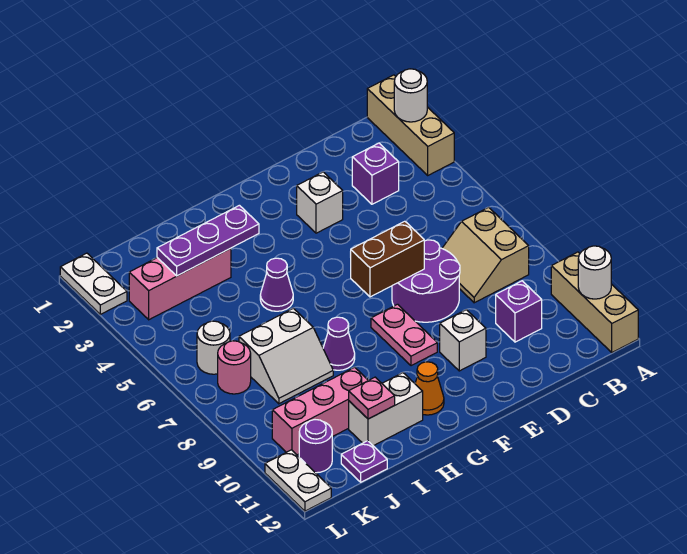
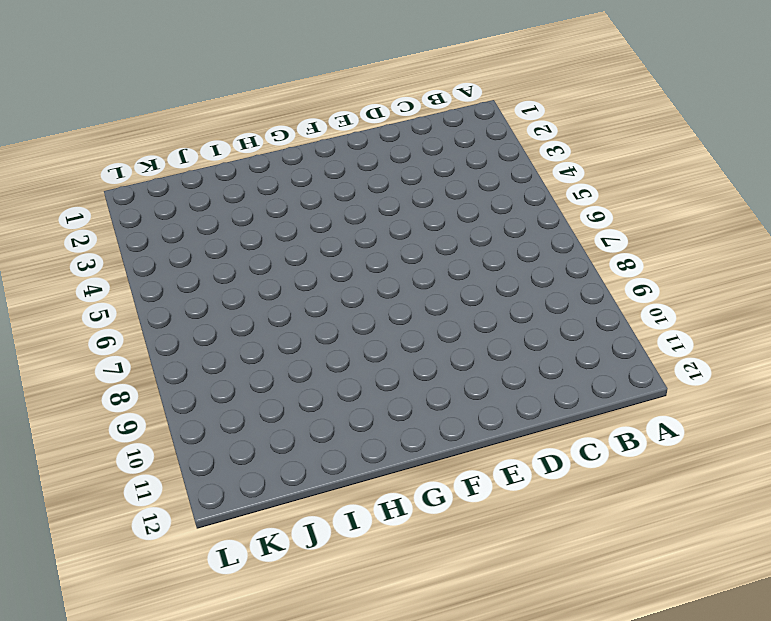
none -> tan 1x3 brick [367,75,454,175]
none -> tan 1x3 brick [551,252,638,352]
none -> tan 2x2 slope [442,207,529,303]

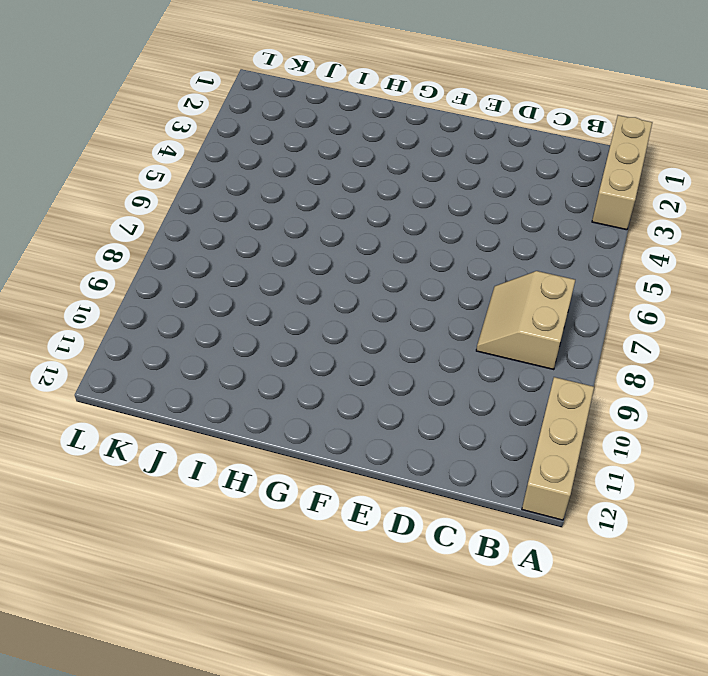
none -> purple 1x1 brick [352,143,399,204]
none -> purple 1x1 brick [496,281,542,342]
none -> purple 2x2 round brick [392,240,460,322]

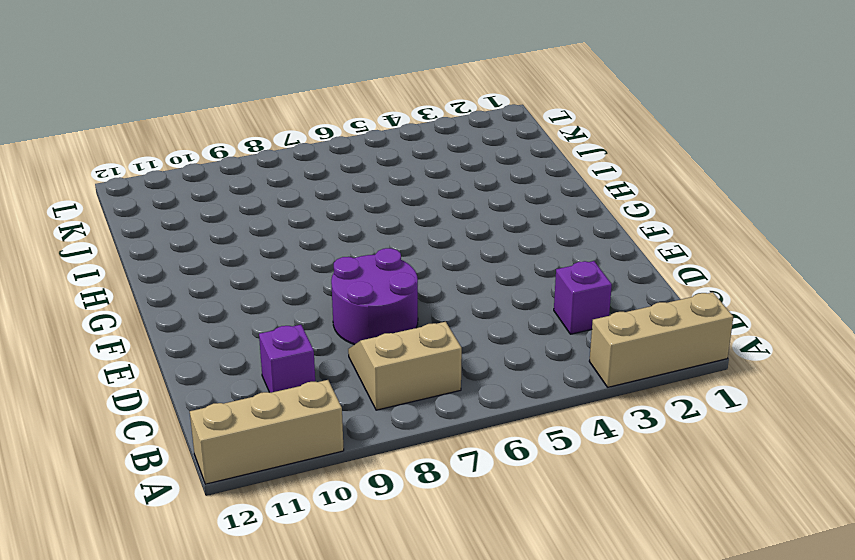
none -> white 1x1 brick [297,172,343,233]
none -> white 1x1 brick [440,310,486,371]
none -> pink 1x2 plate [371,304,437,366]

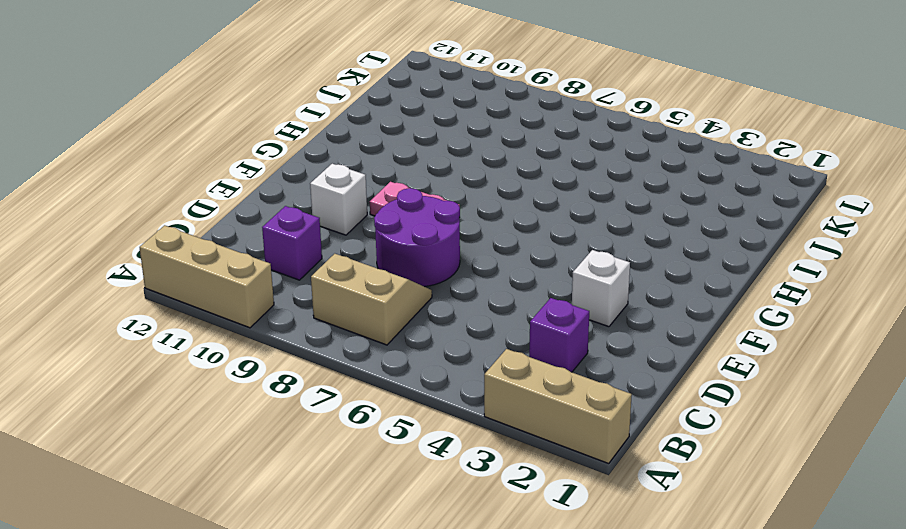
none -> orange 1x1 cone [415,362,444,415]
none -> purple 1x1 cone [260,258,293,311]
none -> purple 1x1 cone [323,317,355,370]

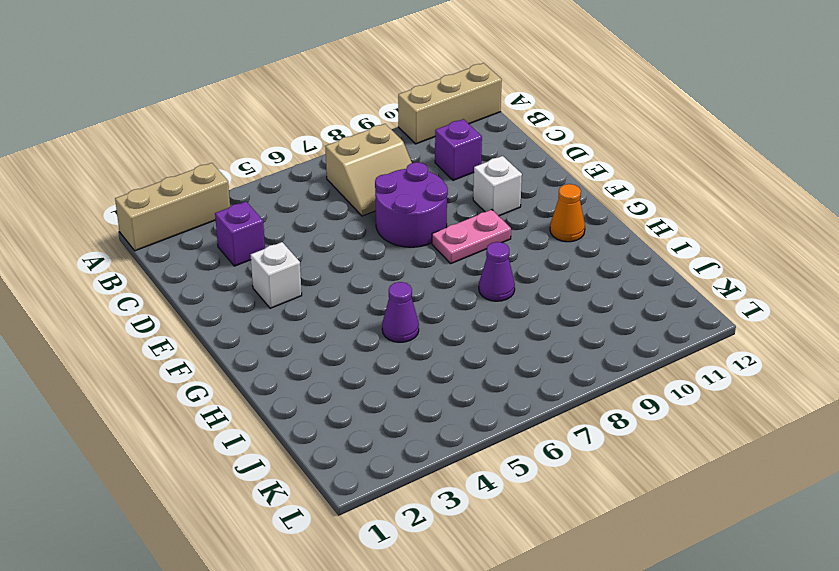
none -> white 1x2 brick [349,373,423,446]
none -> pink 1x3 brick [129,248,231,320]
none -> white 2x2 slope [239,308,333,404]

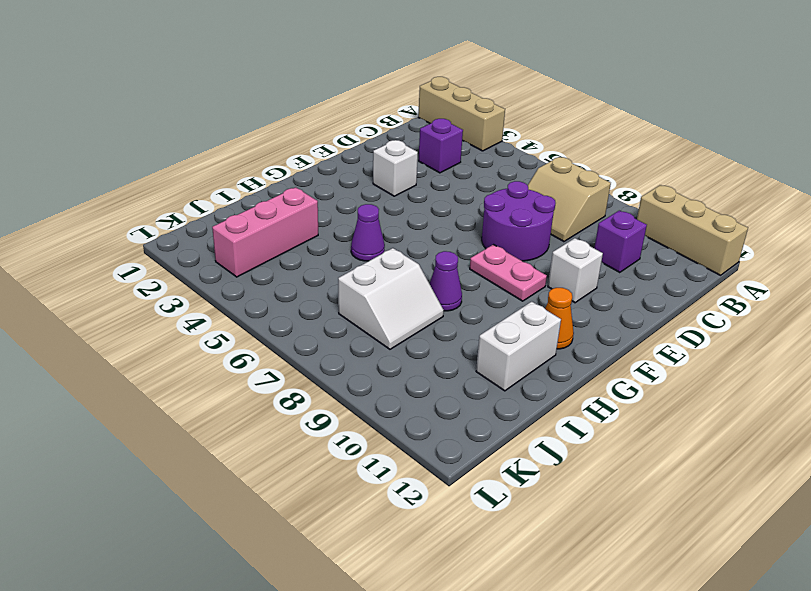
none -> pink 1x3 brick [272,367,368,455]
none -> purple 1x1 plate [341,441,387,482]
none -> white 1x1 round brick [197,321,230,374]

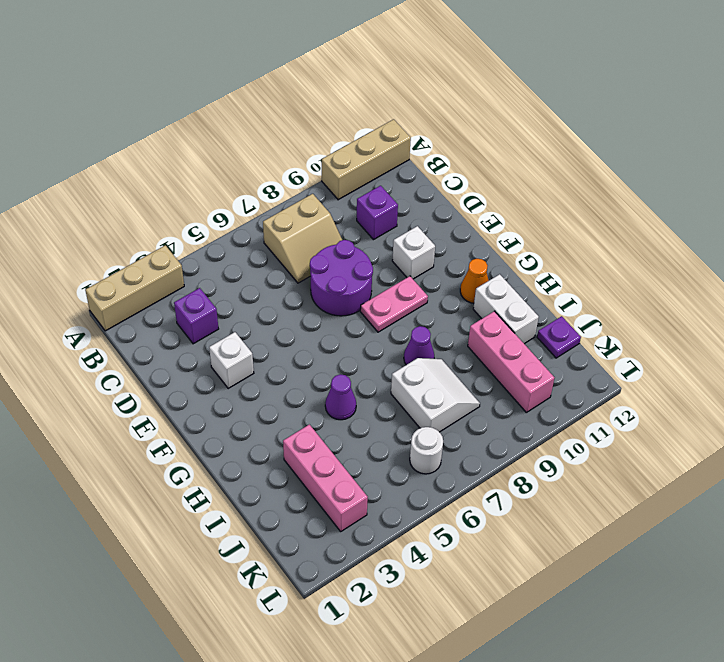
none -> pink 1x1 round brick [218,341,251,394]
none -> purple 1x1 round brick [299,420,332,473]
none -> white 1x2 plate [60,253,127,314]

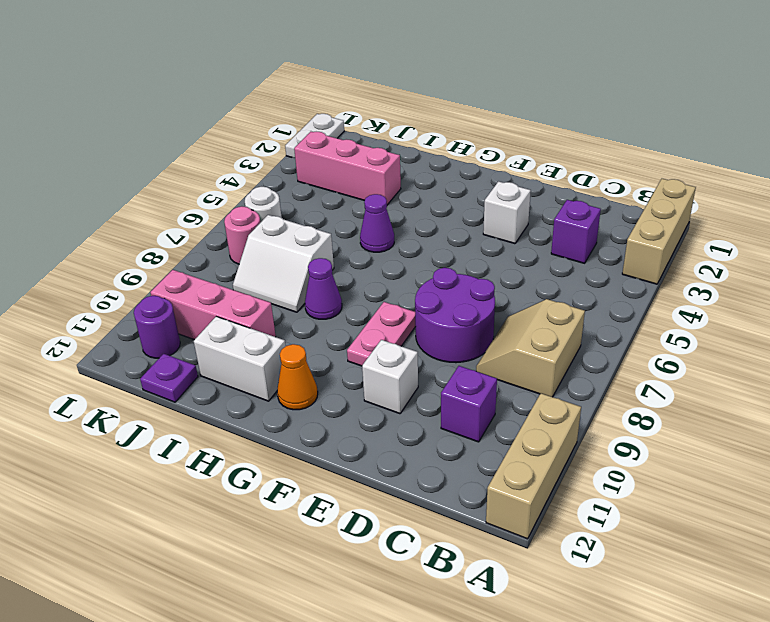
none -> white 1x2 plate [265,450,331,511]
none -> white 1x1 round brick [394,69,427,122]
none -> white 1x1 round brick [578,246,611,299]

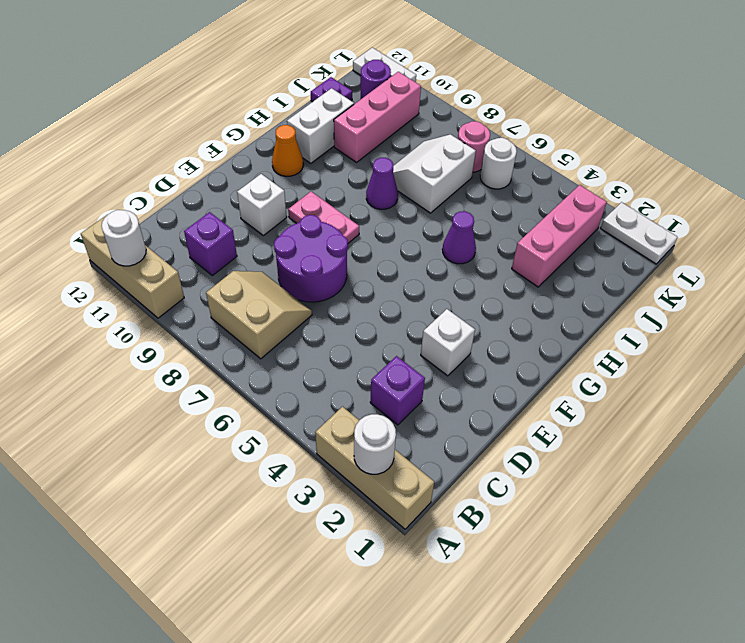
none -> brown 1x2 brick [351,221,424,297]
none -> purple 1x3 plate [157,205,259,276]
none -> pink 1x1 plate [349,377,395,419]

